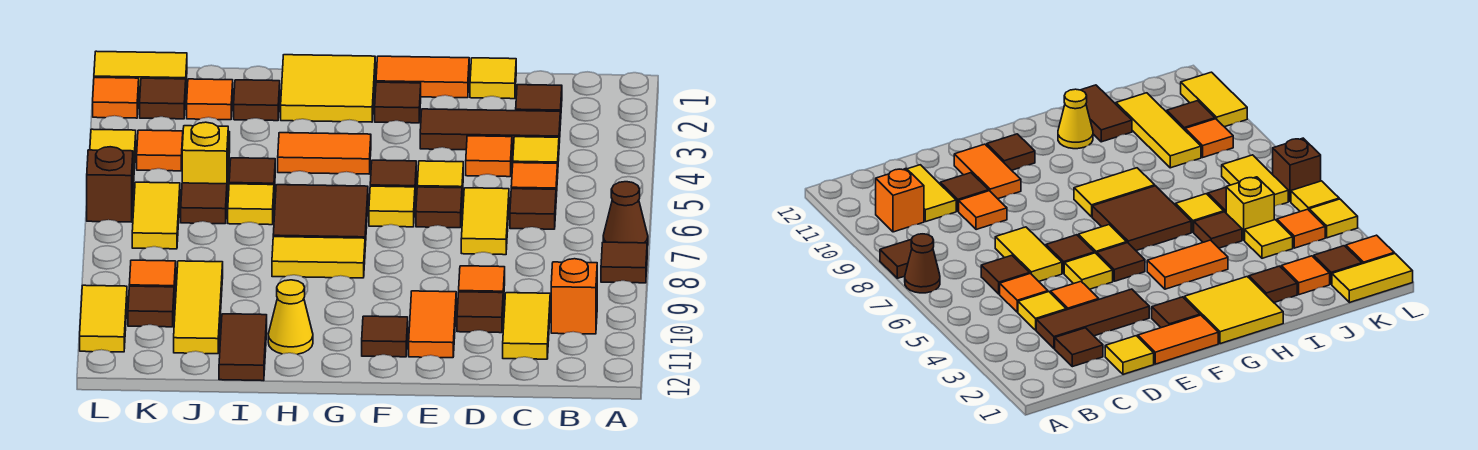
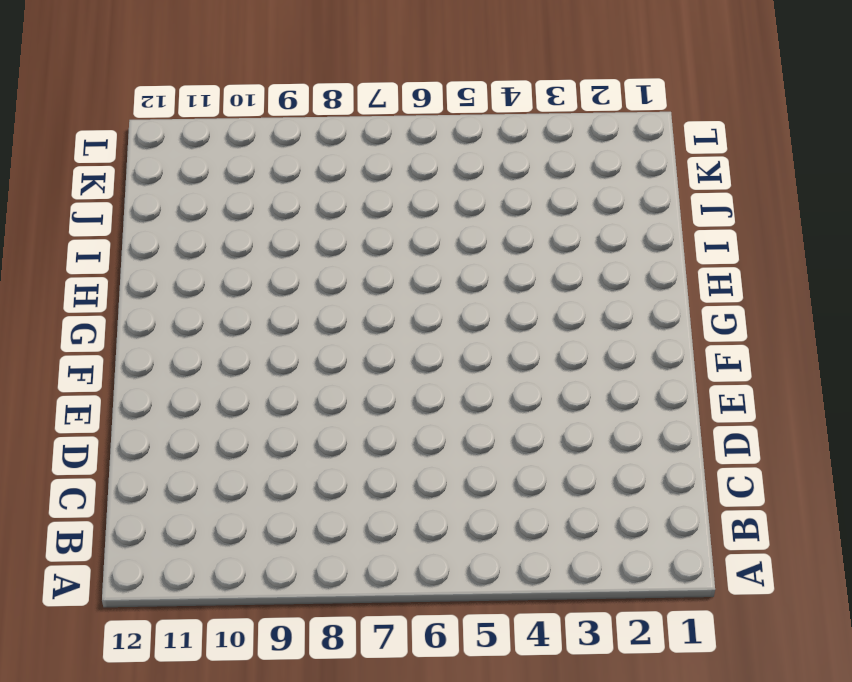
none -> brown 1x1 cone [603,182,648,246]
none -> brown 1x1 tile [601,242,647,283]
none -> orange 1x1 brick [551,259,597,334]
none -> brown 1x1 tile [516,85,562,125]

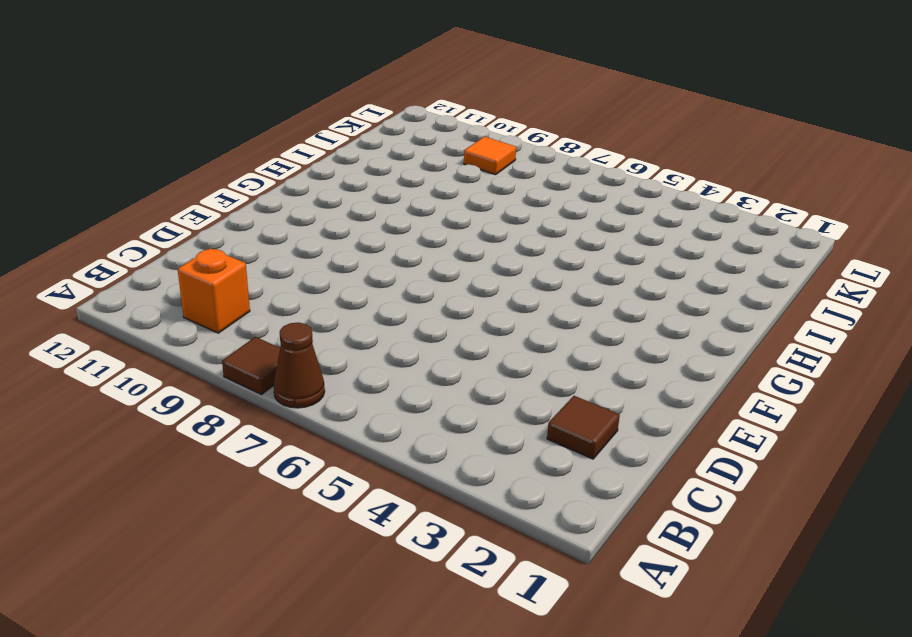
none -> brown 1x3 tile [420,109,560,151]
none -> yellow 1x1 tile [513,137,559,163]
none -> orange 1x1 tile [511,163,558,197]
none -> brown 1x1 tile [510,189,556,229]

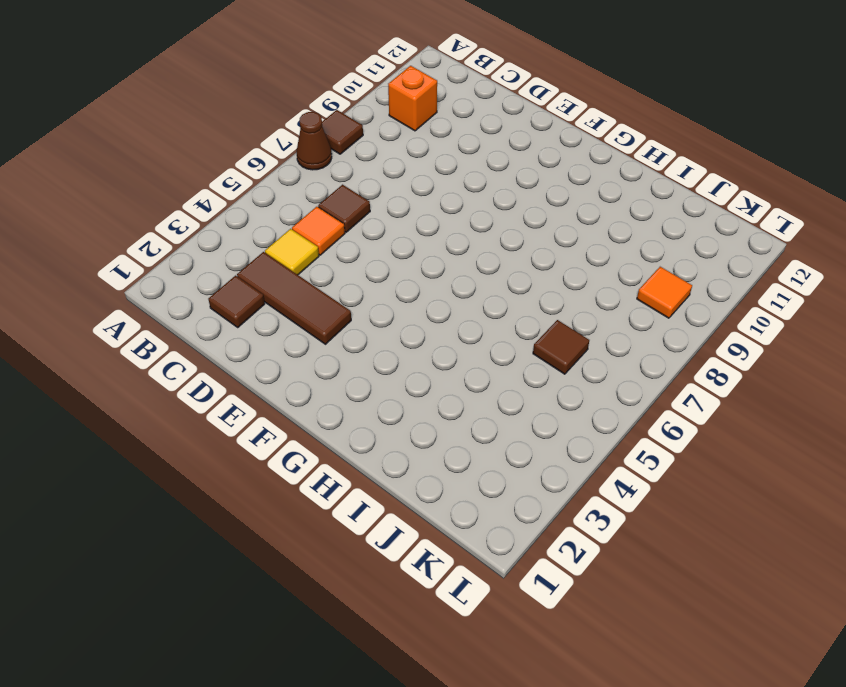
none -> yellow 1x2 tile [503,293,550,359]
none -> yellow 1x1 tile [470,58,516,99]
none -> orange 1x1 tile [466,136,512,177]
none -> yellow 1x2 tile [461,188,509,255]

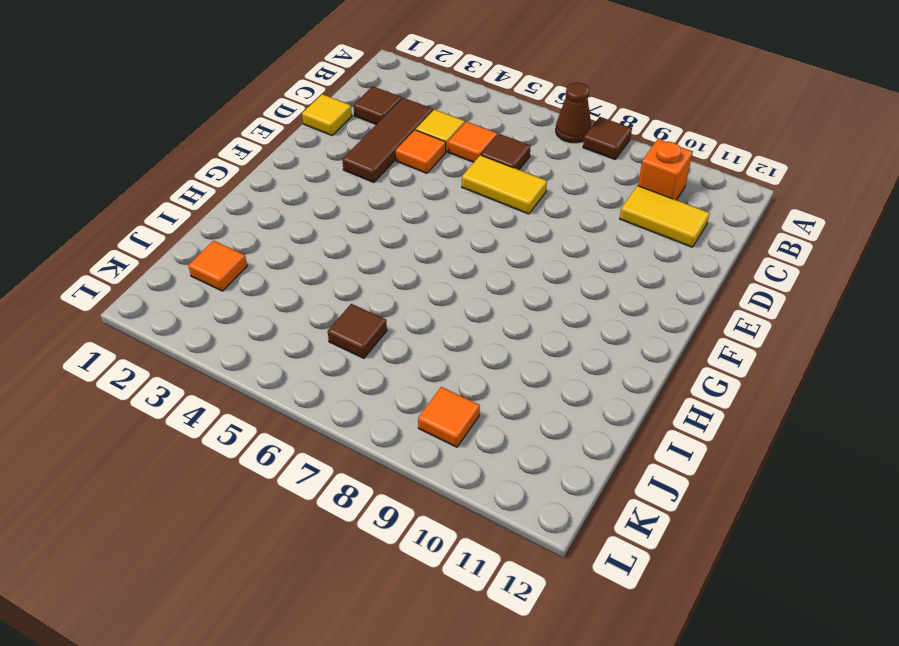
none -> orange 1x1 tile [459,266,505,303]
none -> brown 1x1 tile [457,292,503,333]
none -> orange 1x2 tile [376,56,469,98]
none -> yellow 1x1 tile [417,161,463,195]

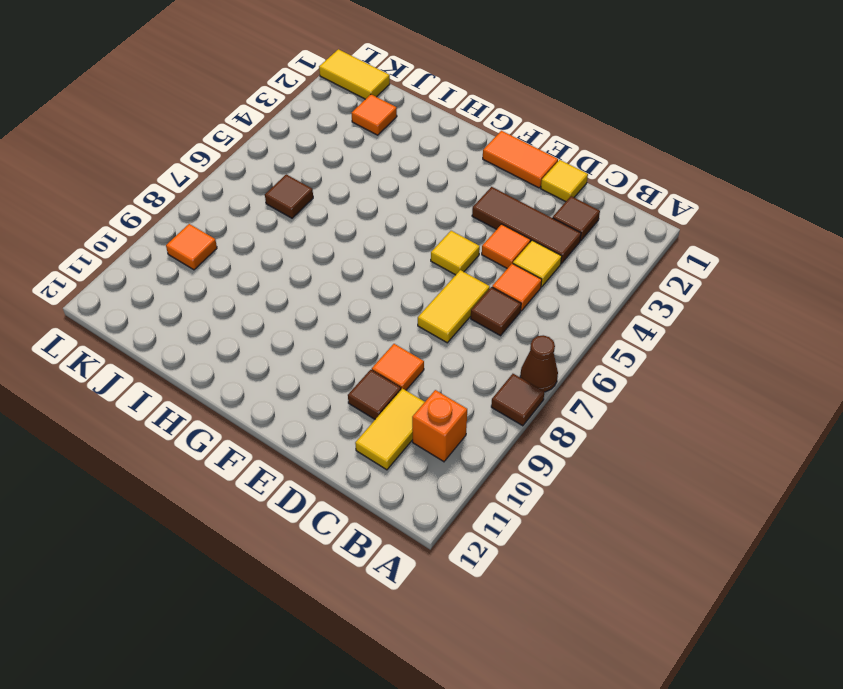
none -> brown 1x1 tile [416,187,462,228]
none -> orange 1x2 tile [409,291,456,358]
none -> brown 1x1 tile [375,82,421,123]
none -> brown 1x1 tile [370,160,416,193]

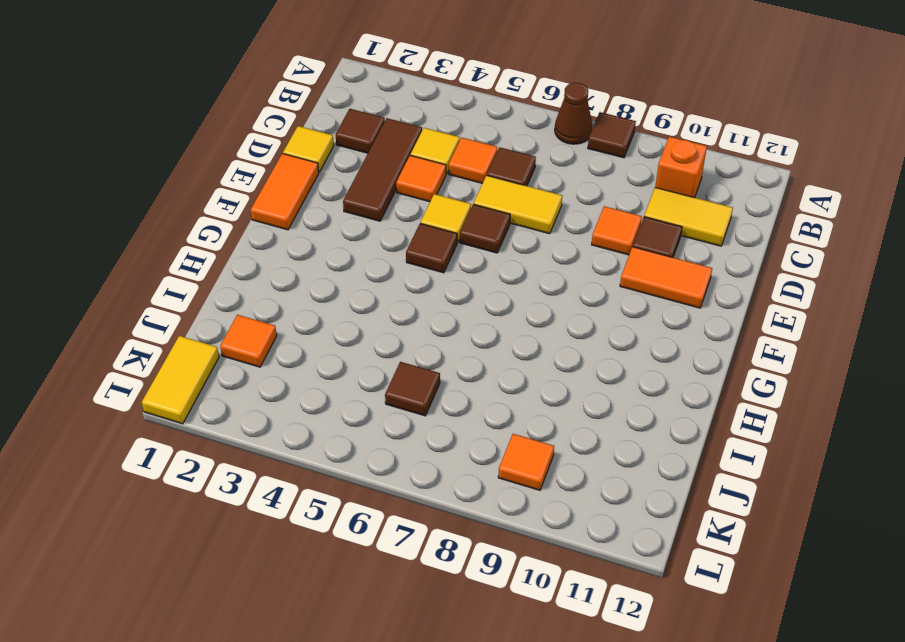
none -> brown 1x1 tile [375,82,421,123]
none -> yellow 1x1 tile [369,186,415,227]
none -> brown 1x1 tile [362,316,408,357]
none -> yellow 2x2 tile [281,55,375,122]

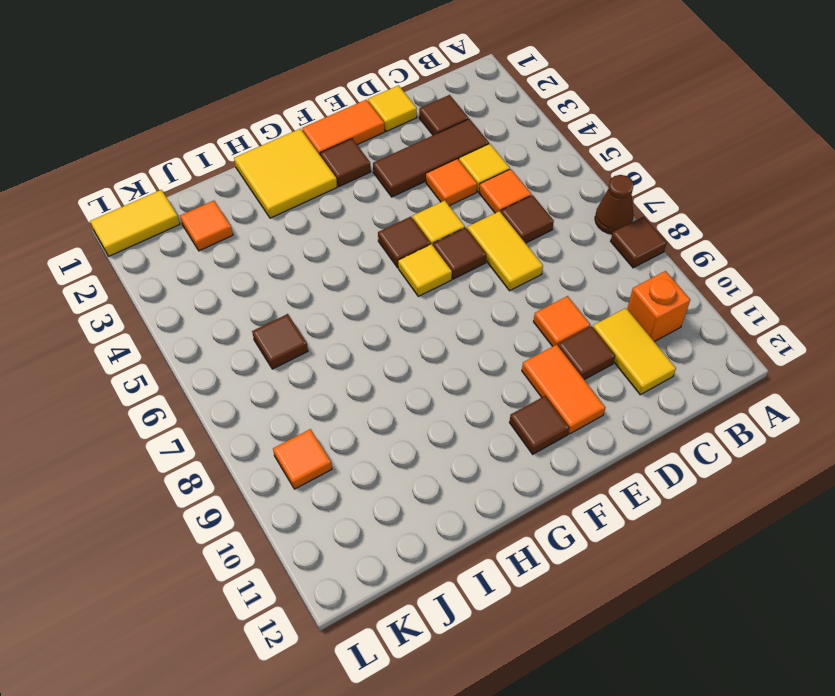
none -> orange 1x2 tile [278,133,371,174]
none -> brown 2x2 tile [273,185,368,246]
none -> yellow 1x2 tile [272,237,365,278]
none -> yellow 1x1 cone [268,280,313,354]

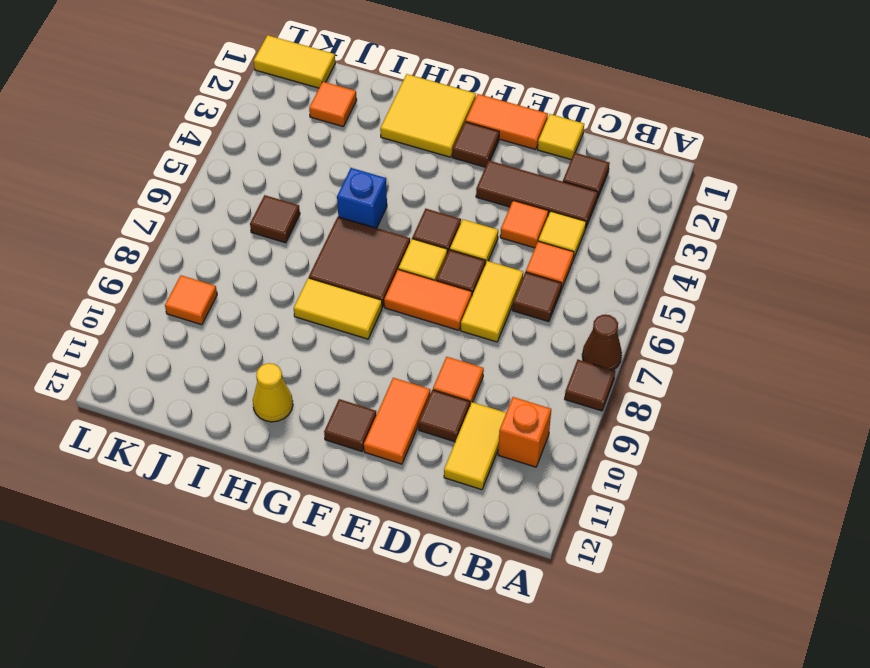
orange 1x2 tile [384,269,472,330] -> orange 1x2 tile moved to [278,133,371,174]
blue 1x1 brick [337,168,387,228] -> none
none -> brown 1x1 tile [234,80,280,121]
none -> brown 1x1 tile [229,158,275,190]
none -> yellow 1x1 tile [228,184,274,225]
none -> brown 1x2 tile [219,314,267,381]

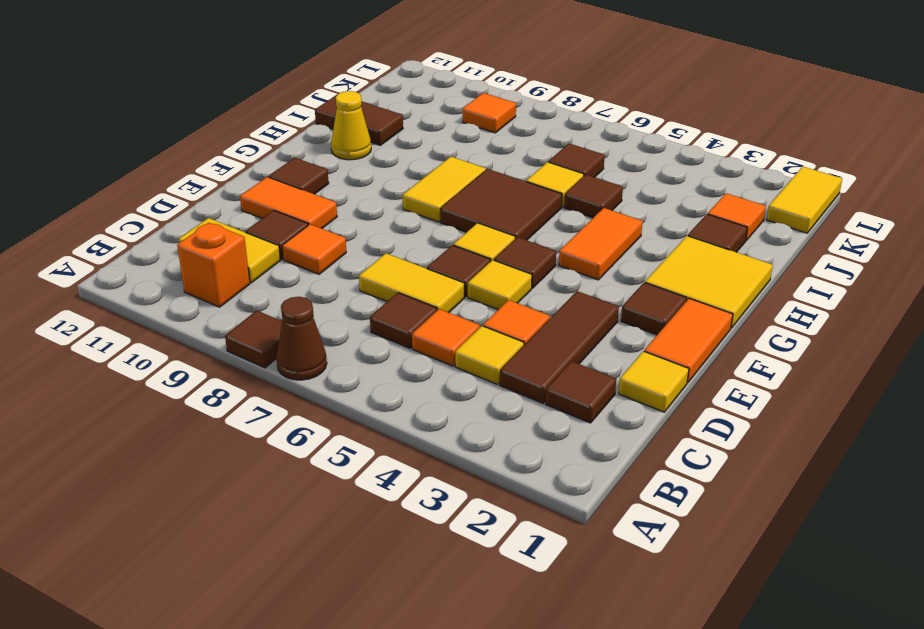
none -> yellow 1x1 tile [1245,220,1293,258]
none -> yellow 1x1 brick [182,122,228,189]
none -> yellow 1x3 tile [174,261,223,354]
none -> brown 1x1 tile [140,78,186,119]

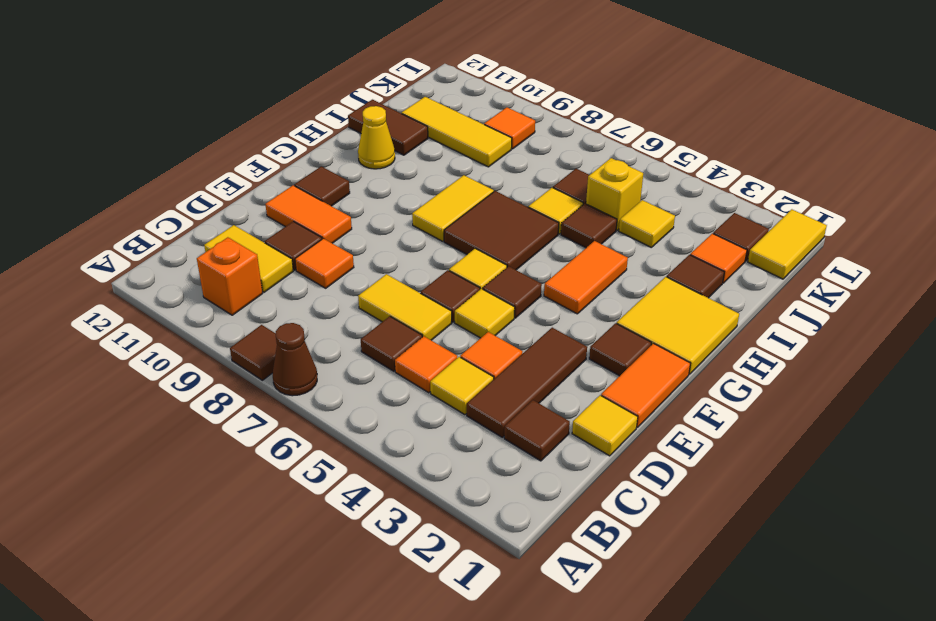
none -> orange 1x1 tile [137,130,183,171]
none -> yellow 1x2 tile [132,182,180,249]
none -> brown 1x1 tile [128,286,174,327]
none -> orange 1x1 tile [93,77,139,118]

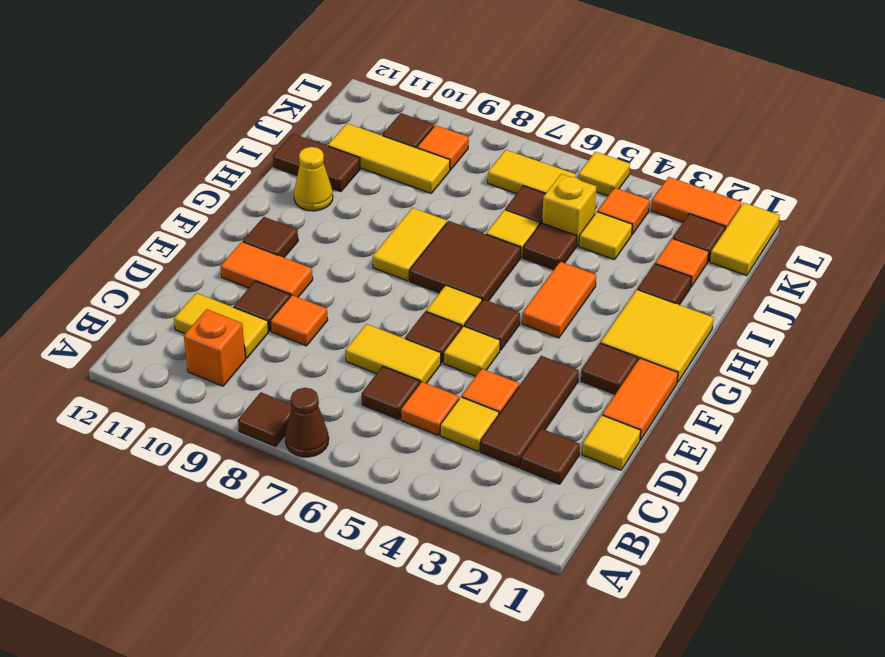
orange 1x2 tile [651,177,742,230] -> orange 1x1 tile [93,77,139,118]
none -> yellow 1x1 tile [90,129,136,168]
none -> brown 1x1 brick [87,147,133,222]
none -> yellow 1x2 tile [80,285,127,352]

